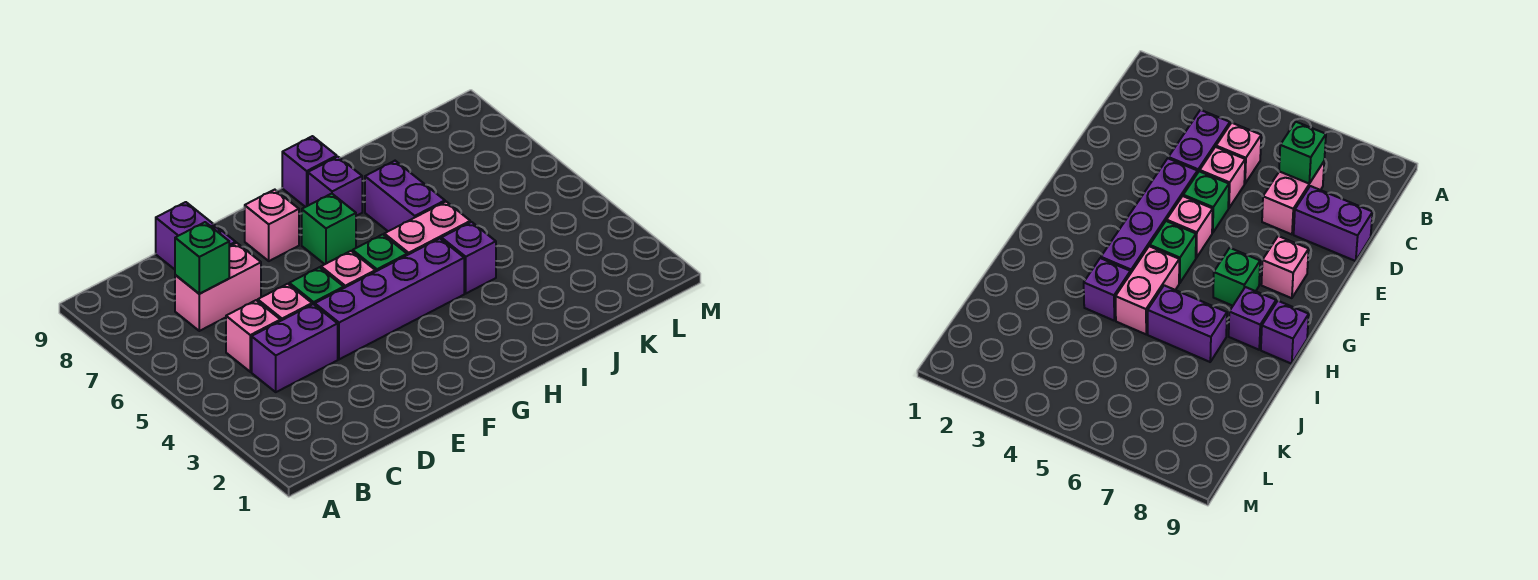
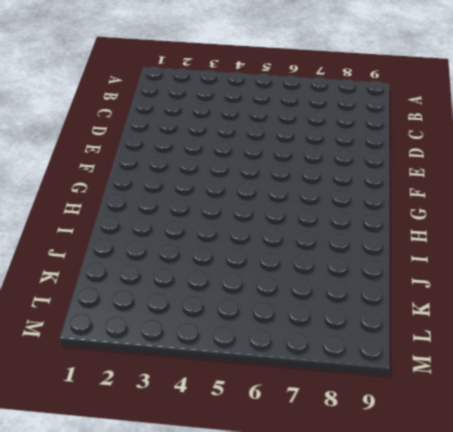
none -> purple 1x2 brick [252,304,338,392]
none -> pink 1x1 brick [226,300,280,372]
none -> pink 1x2 brick [175,243,261,331]

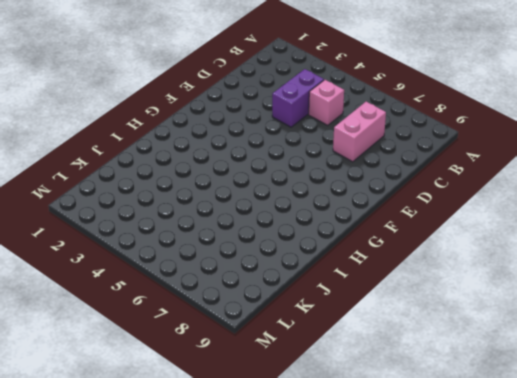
none -> pink 1x1 brick [258,284,312,321]
none -> purple 1x2 brick [156,202,236,269]
none -> purple 1x4 brick [315,238,464,359]

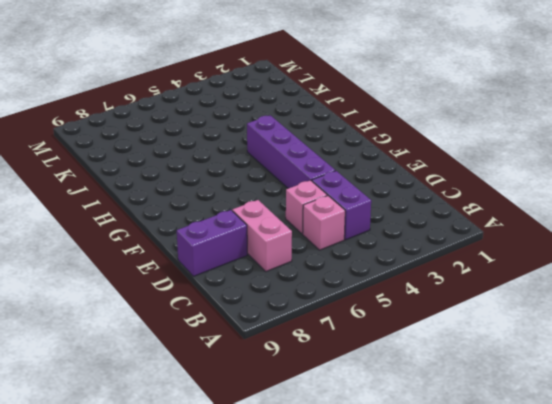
none -> green 1x1 brick [289,267,344,305]
none -> pink 1x1 brick [321,251,375,288]
none -> pink 1x1 brick [245,190,299,261]

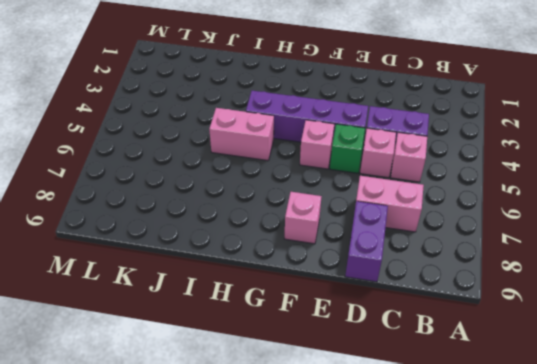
none -> green 1x1 brick [353,234,407,272]
none -> green 1x1 brick [302,194,356,264]
none -> purple 1x1 brick [308,157,362,216]

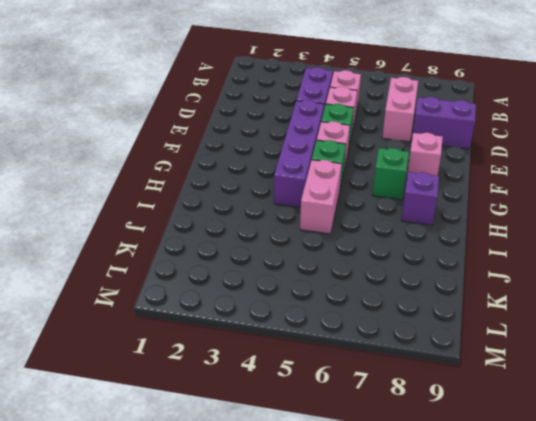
none -> purple 1x1 brick [282,136,337,207]
none -> purple 1x1 brick [441,222,496,293]
none -> purple 1x2 brick [365,161,445,231]

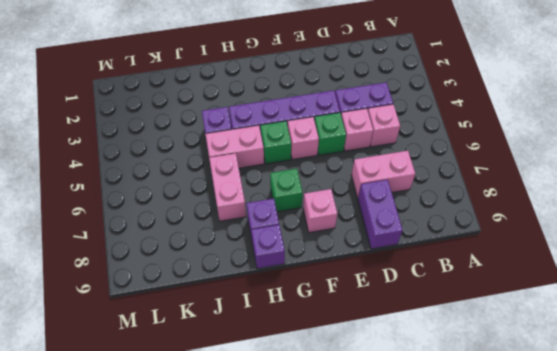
pink 1x2 brick [209,153,246,221] -> purple 1x2 brick [365,161,445,231]
none -> green 1x1 brick [175,222,229,294]

